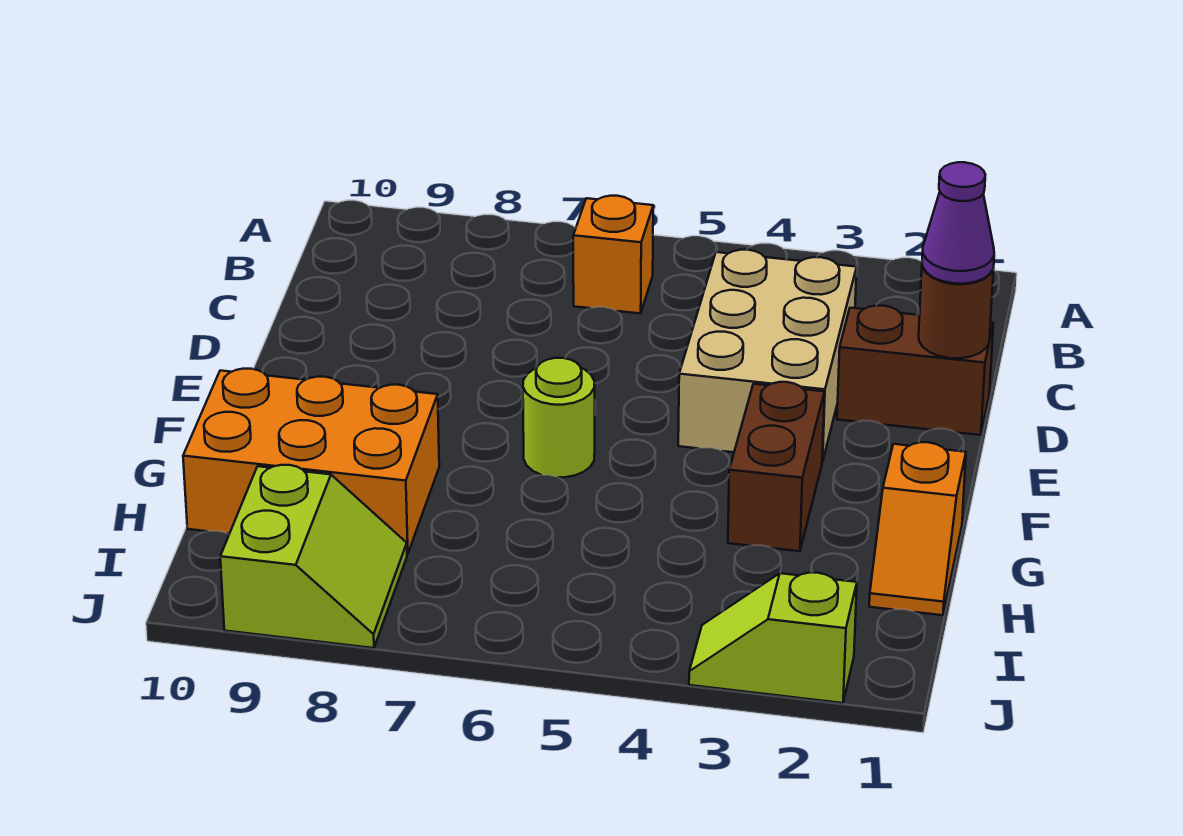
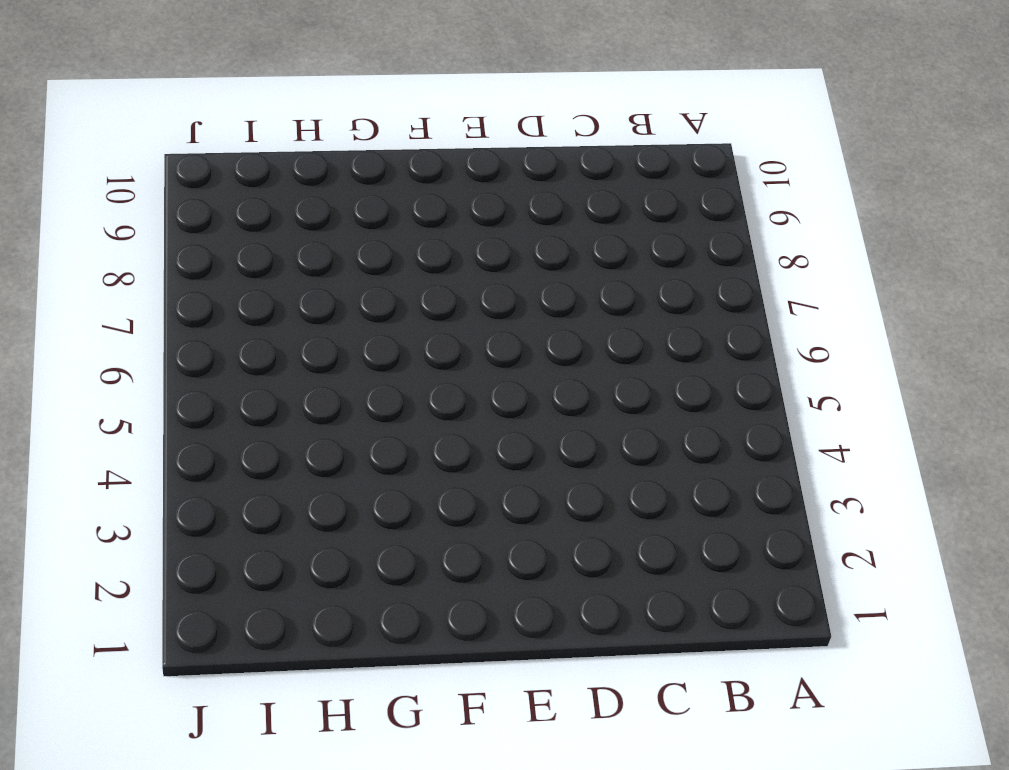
none -> orange 1x1 brick [573,196,653,313]
none -> tan 2x3 brick [678,250,857,462]

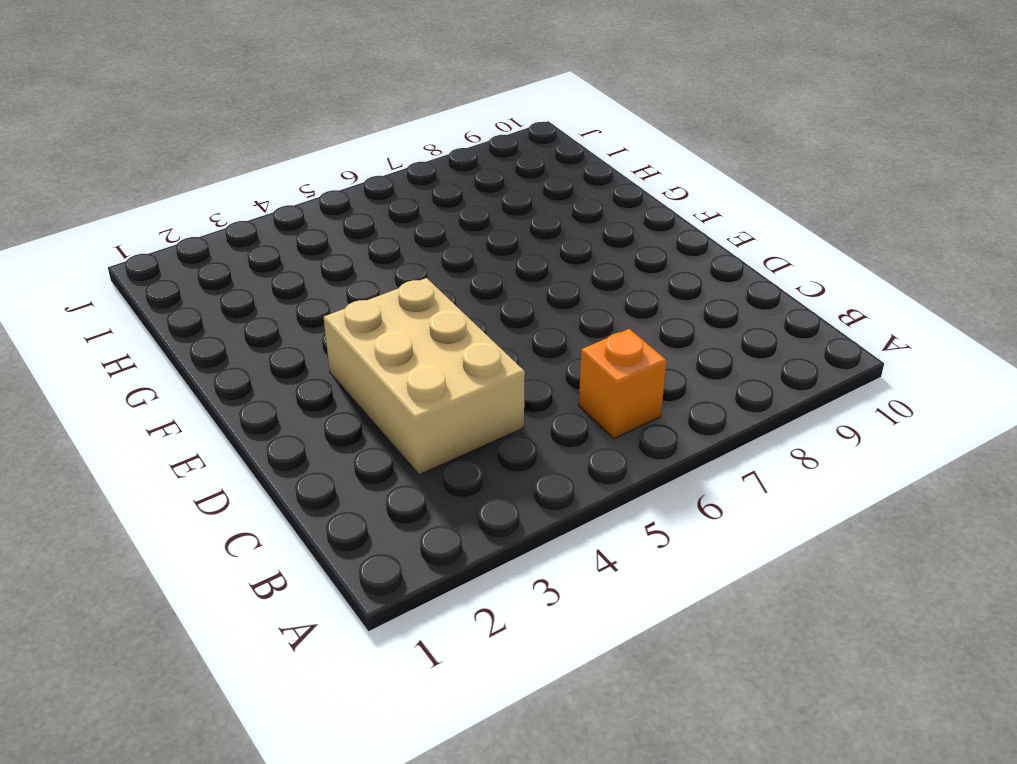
none -> brown 1x2 brick [837,306,993,435]
none -> brown 1x2 brick [728,382,825,551]

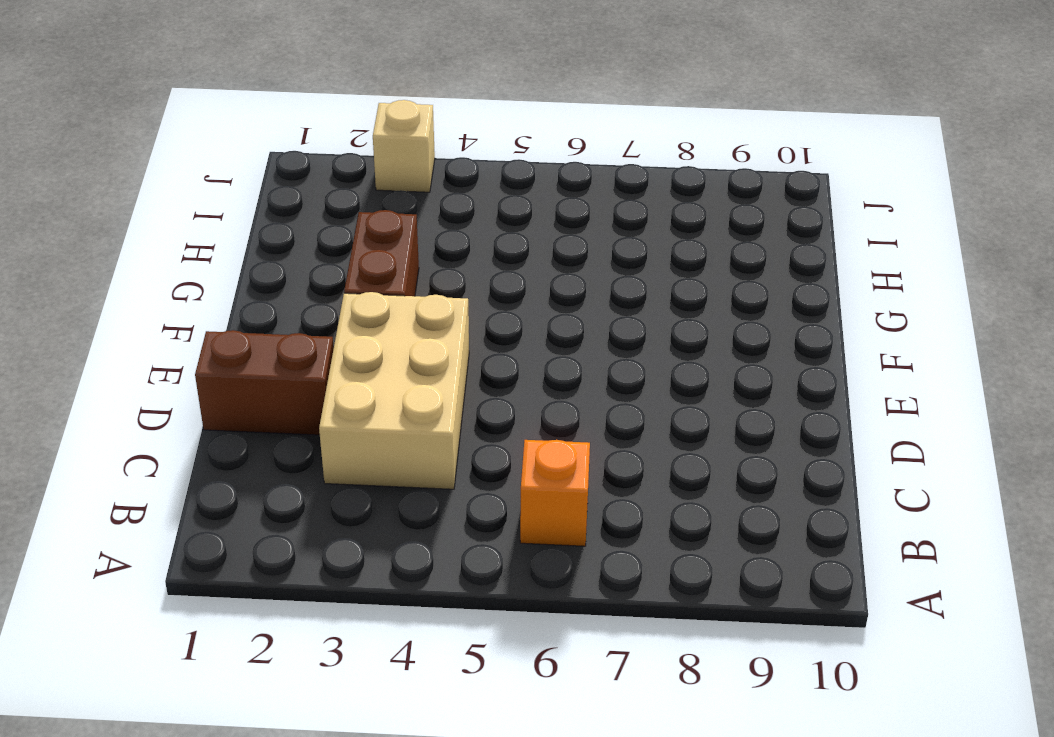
tan 1x1 brick [373,100,435,192] -> lime 1x2 slope [689,573,857,703]
none -> lime 1x1 round brick [523,358,595,478]
none -> orange 1x2 slope [869,442,966,615]

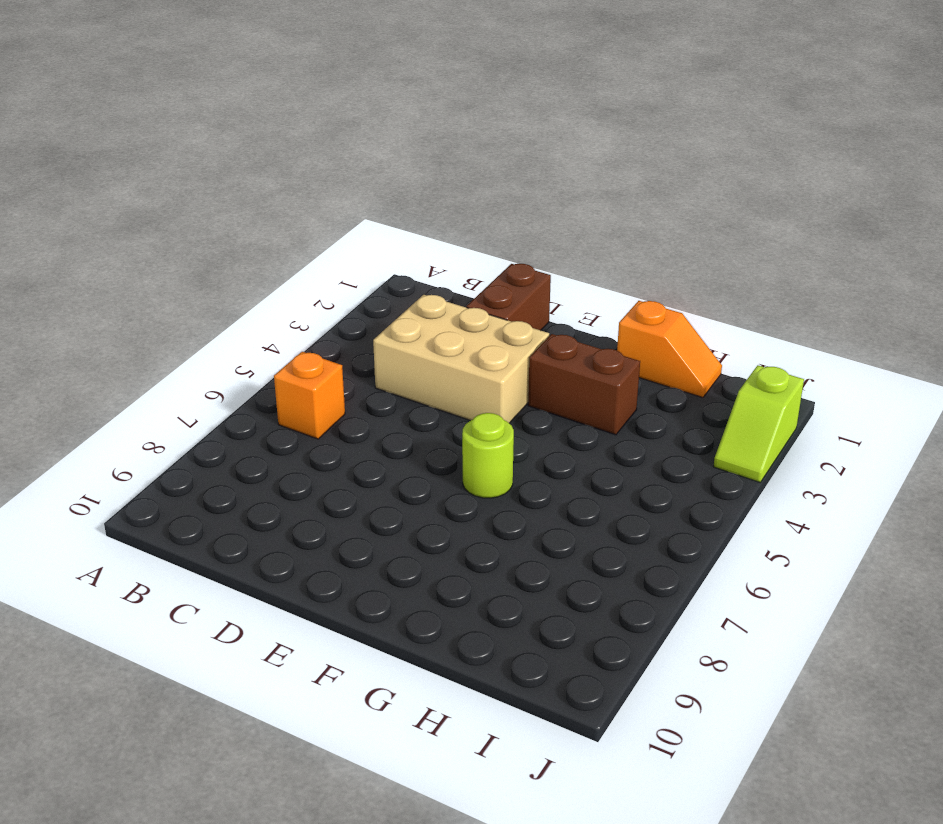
none -> orange 2x3 brick [183,369,439,554]
none -> lime 2x2 slope [220,465,407,648]

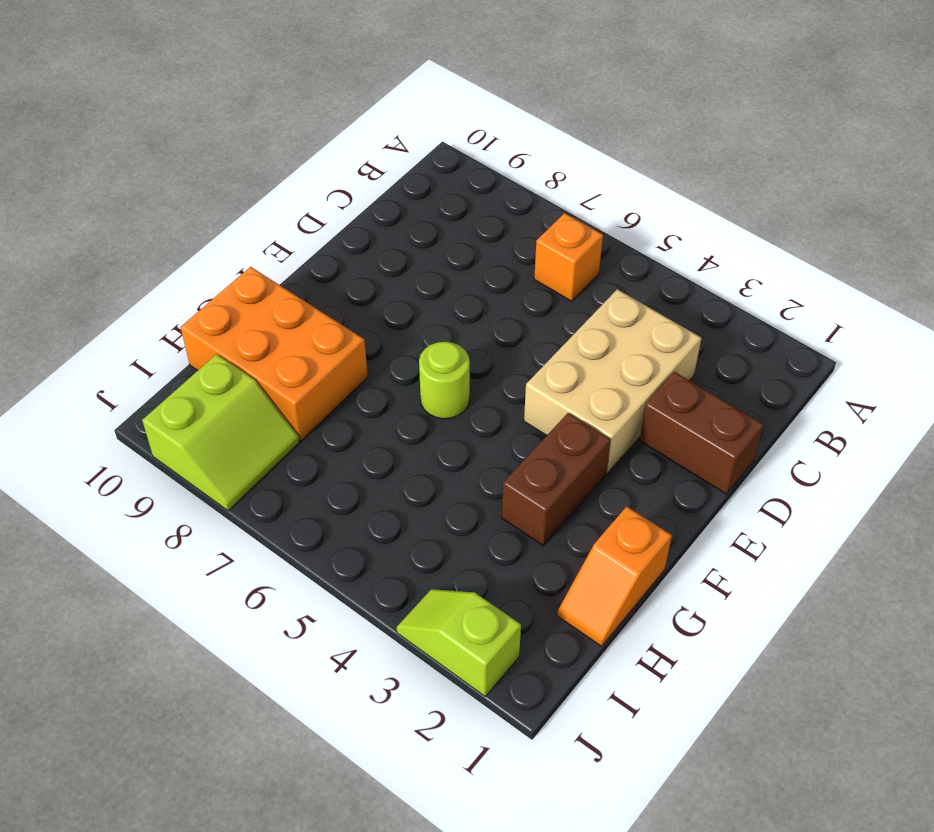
none -> brown 1x1 round brick [919,266,994,358]
none -> purple 1x1 cone [922,162,994,284]

